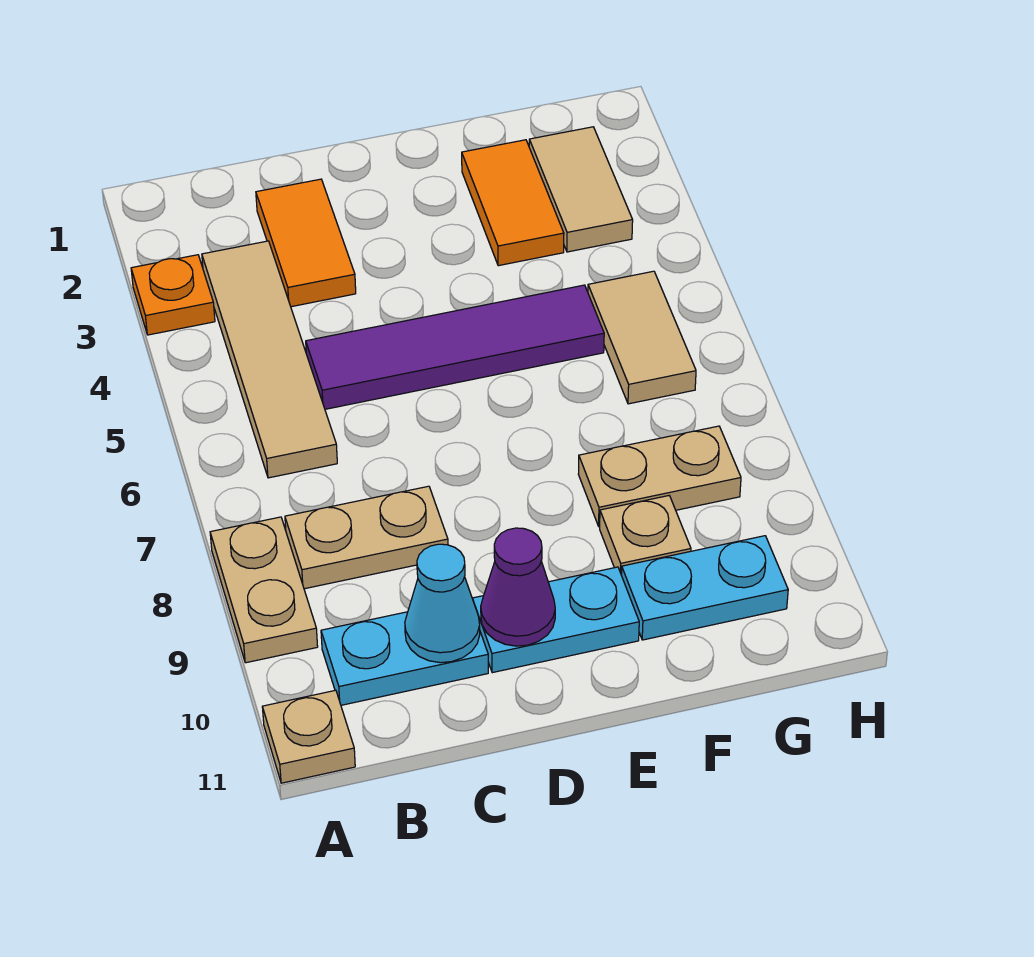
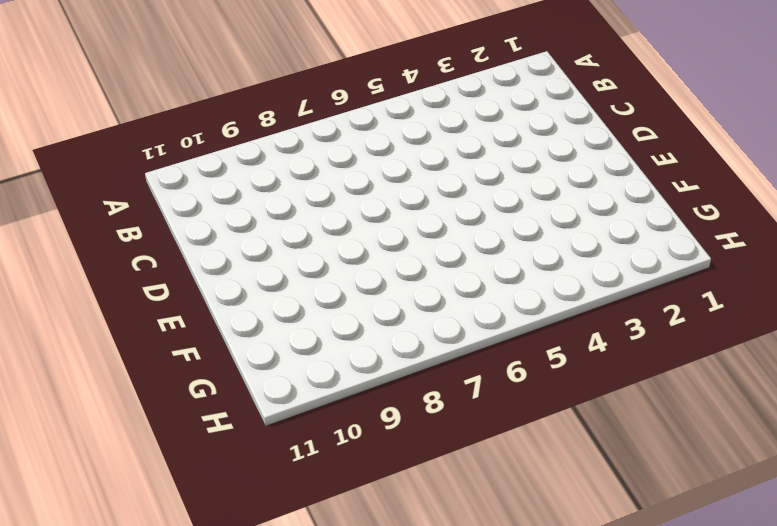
none -> orange 1x1 plate [131,255,215,335]
none -> tan 1x2 plate [210,517,318,663]
none -> tan 1x1 plate [262,690,355,783]

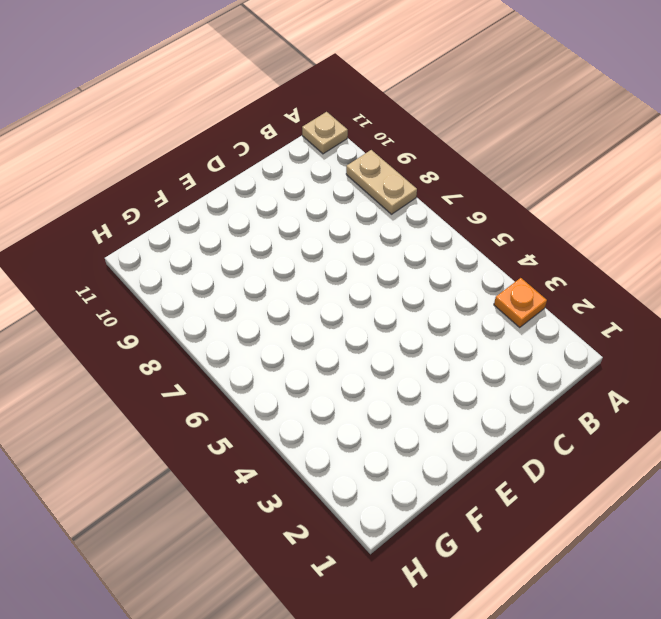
none -> tan 1x4 tile [202,241,337,478]
none -> tan 1x2 plate [285,486,448,589]
none -> cyan 1x2 plate [321,612,488,705]

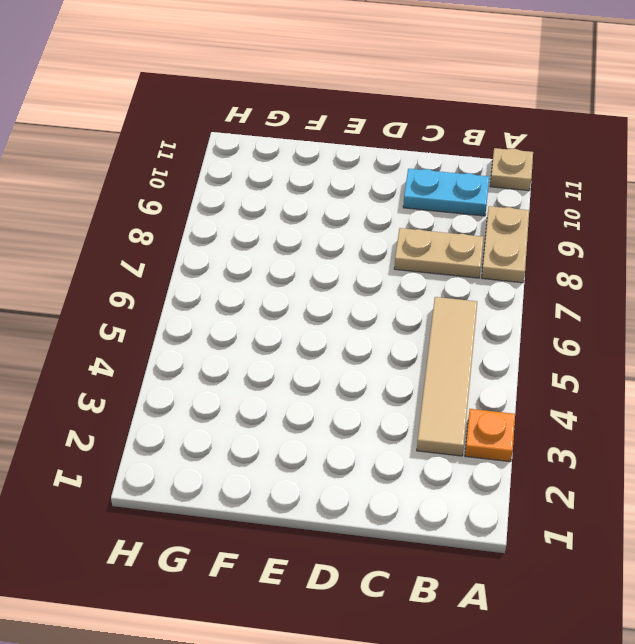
none -> orange 1x2 tile [256,179,356,307]
none -> purple 1x4 tile [306,285,604,409]
none -> cyan 1x2 plate [472,567,639,673]

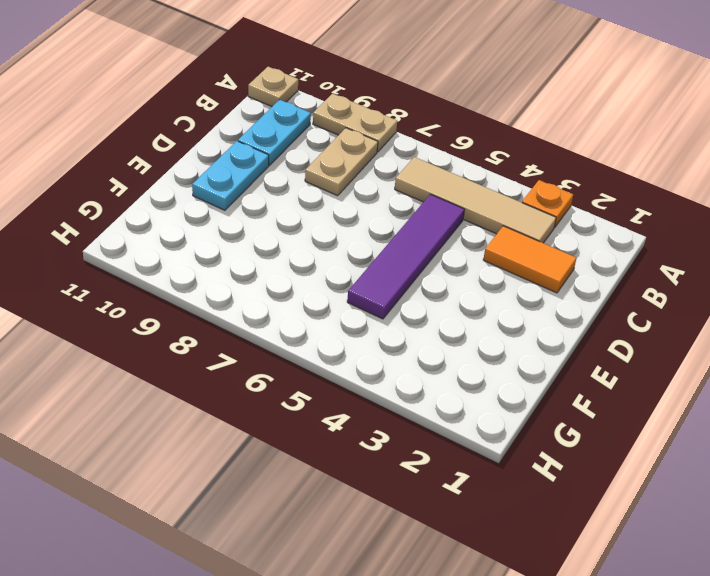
none -> orange 1x2 tile [462,140,564,266]
none -> tan 1x2 plate [578,426,741,526]
none -> tan 1x1 plate [600,496,691,574]

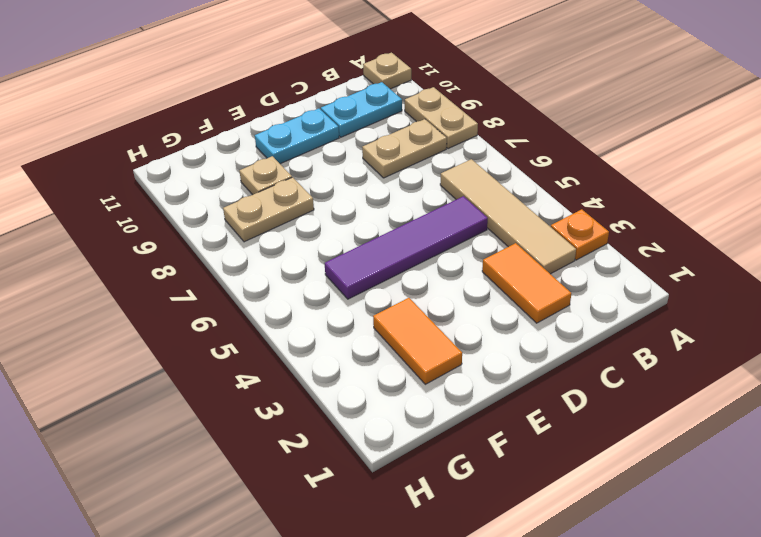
none -> cyan 1x2 plate [621,536,788,640]
none -> tan 1x2 tile [529,127,633,252]
none -> tan 1x2 tile [588,271,696,404]

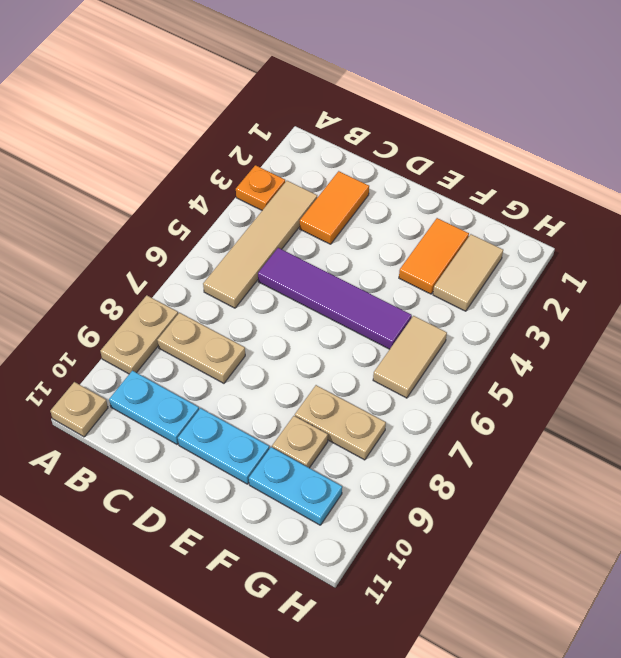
none -> cyan 1x1 cone [405,544,480,663]
none -> purple 1x1 cone [481,528,555,646]

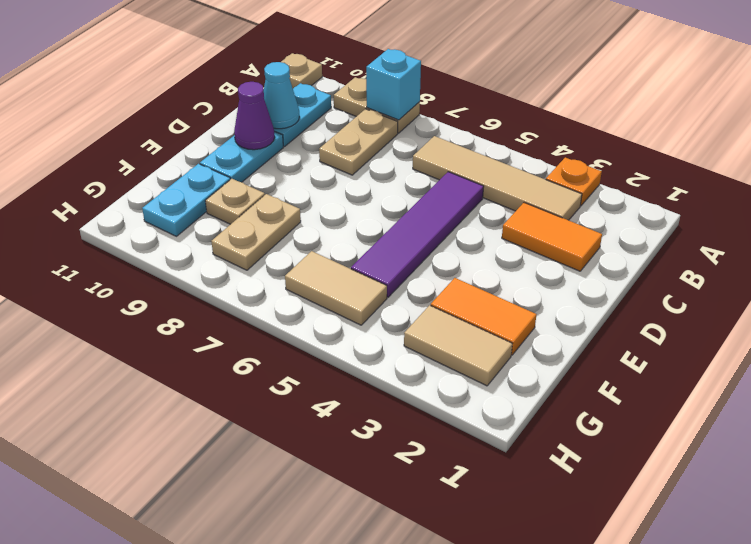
cyan 1x1 brick [366,49,421,120] -> none

